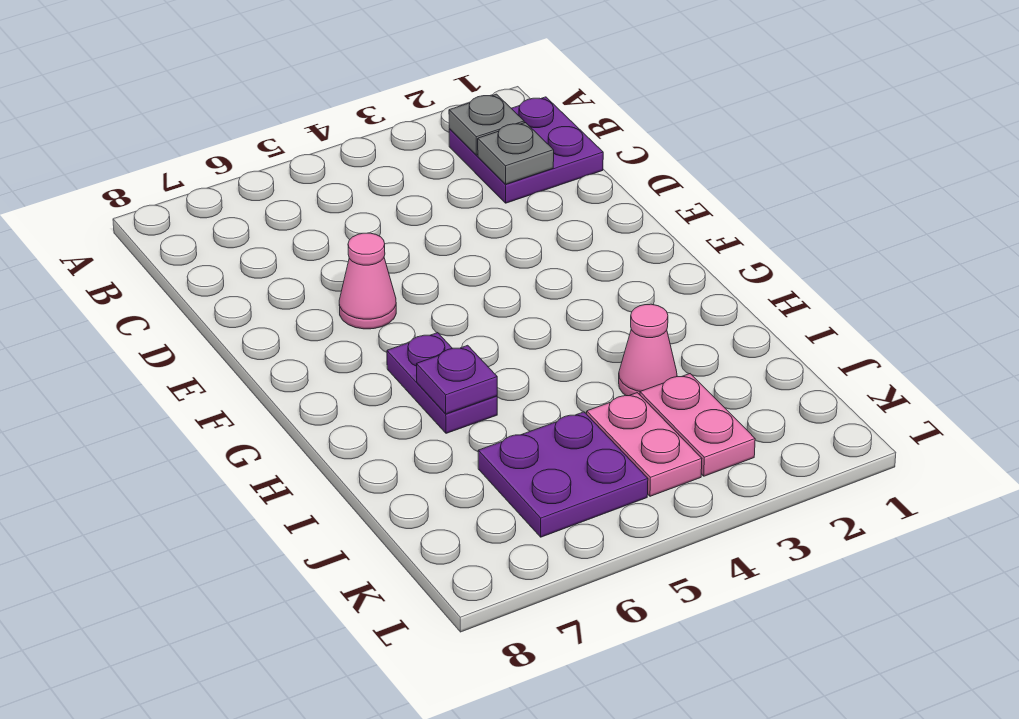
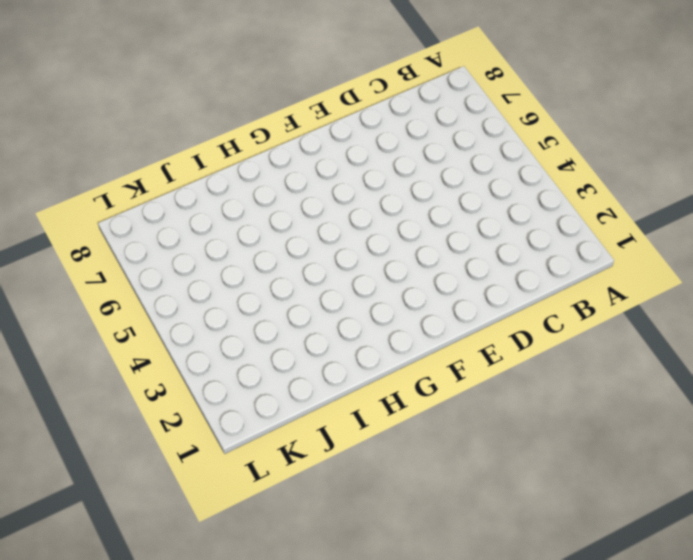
none -> purple 2x2 plate [449,97,603,203]
none -> pink 1x1 cone [339,233,396,329]

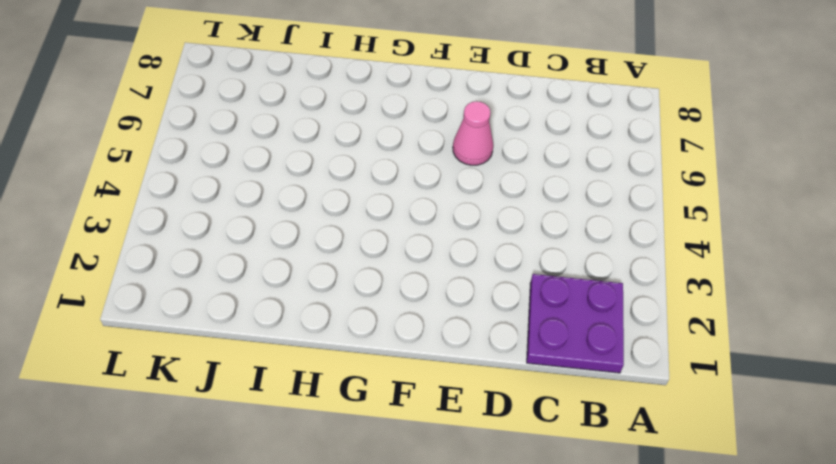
none -> purple 1x2 plate [387,333,497,433]
none -> pink 1x1 cone [619,304,677,396]

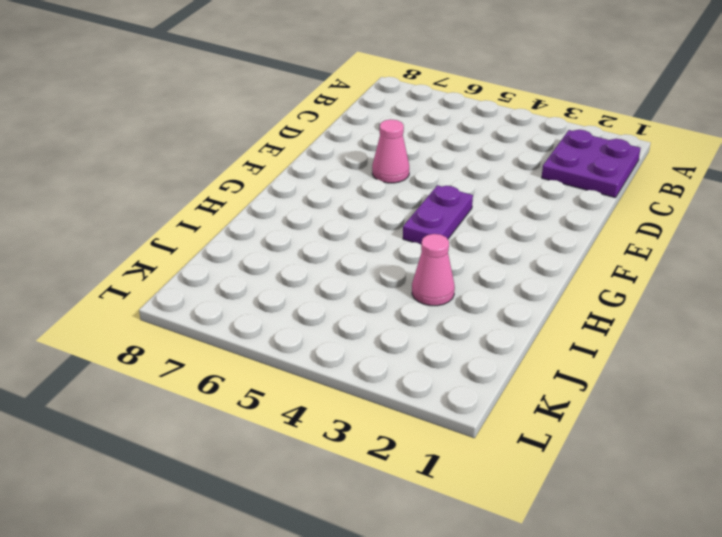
purple 1x2 plate [403,185,473,244] -> purple 1x2 plate moved to [387,333,497,433]
none -> pink 1x2 plate [640,374,755,476]
none -> pink 1x2 plate [587,393,702,496]

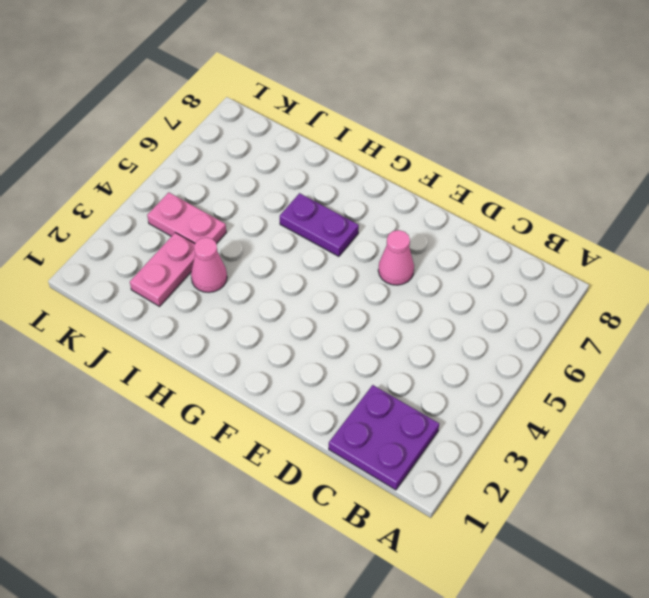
pink 1x2 plate [130,233,195,306] -> pink 1x2 plate turned to [640,374,755,476]
none -> purple 2x2 plate [478,412,648,537]
none -> grey 1x1 plate [449,94,524,155]

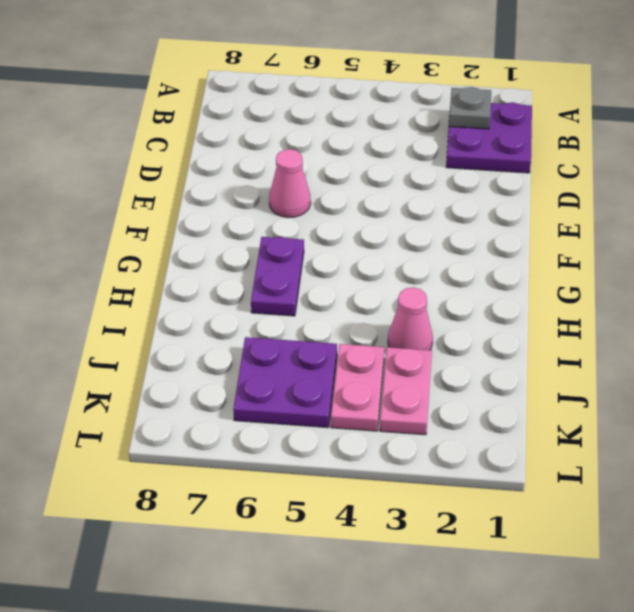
none -> grey 1x1 plate [478,123,554,184]
none -> purple 1x1 plate [416,345,497,414]

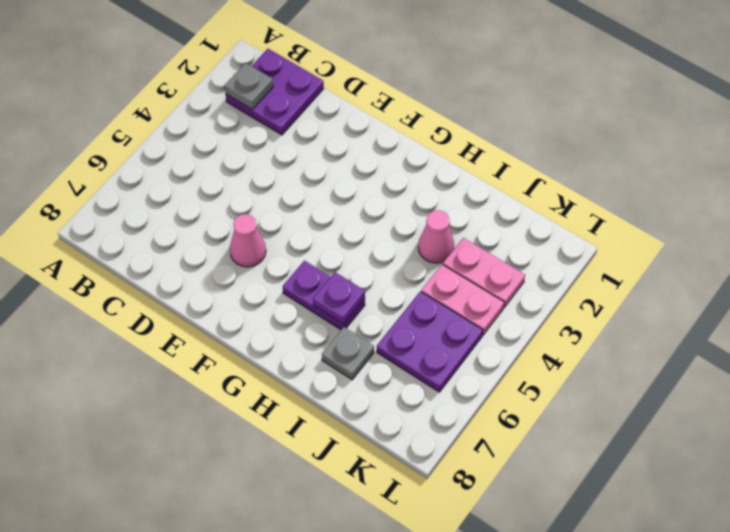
grey 1x1 plate [322,327,374,380] -> grey 1x1 plate moved to [478,123,554,184]

